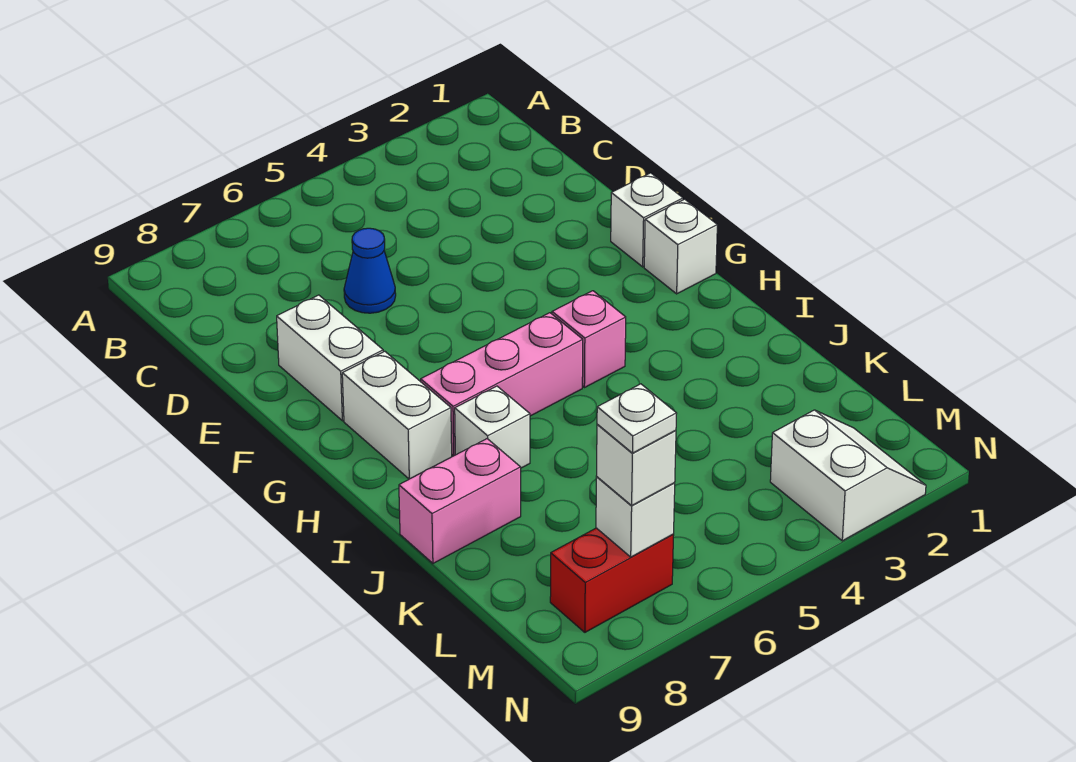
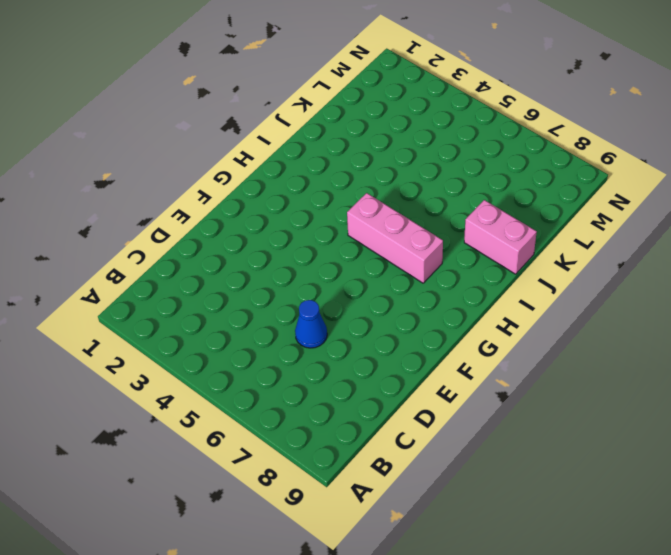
none -> white 1x2 brick [277,295,383,421]
none -> white 1x1 brick [611,173,683,267]
none -> white 1x1 brick [644,199,717,294]

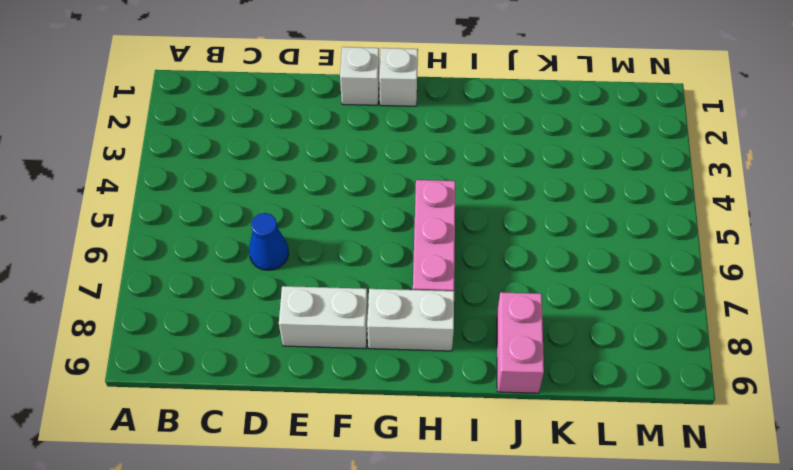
none -> pink 1x1 brick [552,291,626,388]
none -> white 1x1 brick [455,386,530,468]
none -> white 2x2 slope [770,410,926,541]

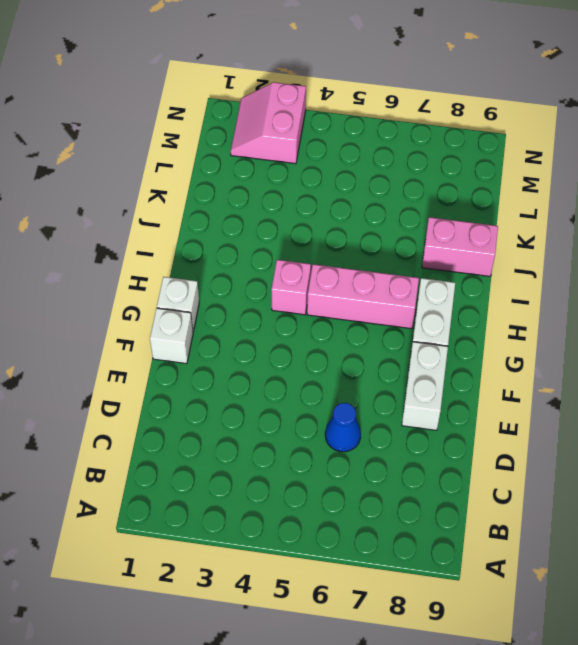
pink 2x2 slope [231,82,306,164] -> white 2x2 slope [770,410,926,541]
none -> white 1x1 brick [455,386,530,468]
none -> red 1x2 brick [550,528,674,632]
none -> white 1x1 brick [596,477,675,557]

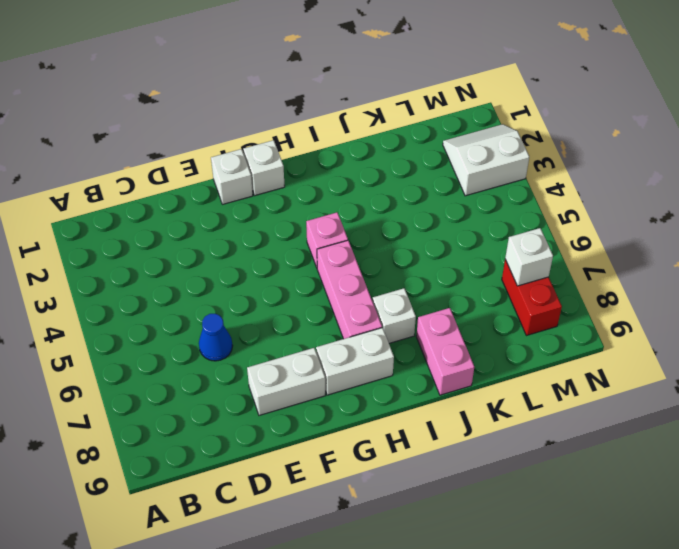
none -> white 1x1 brick [597,424,676,505]
none -> white 1x1 plate [597,384,677,453]

